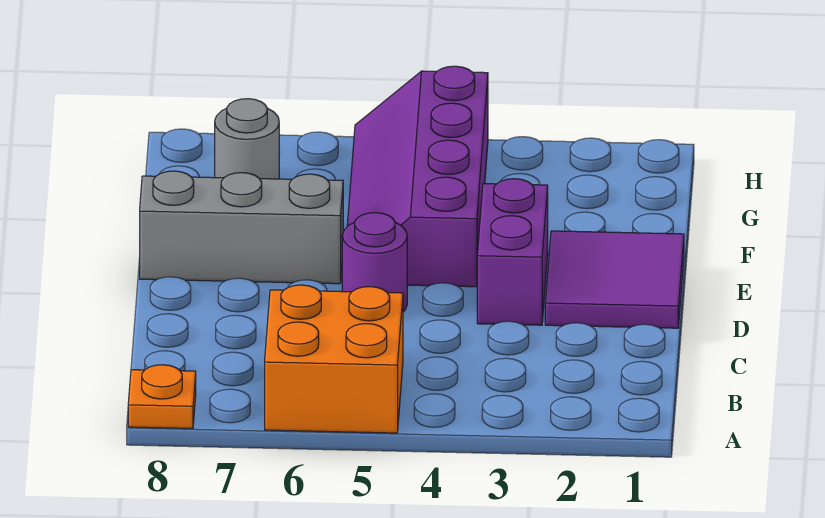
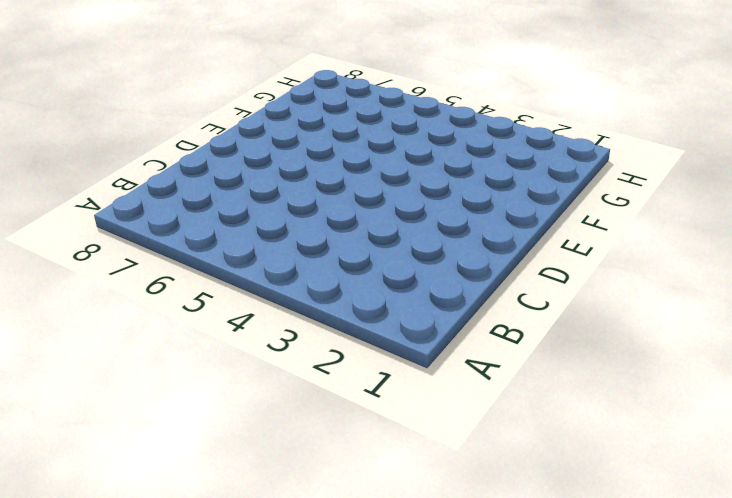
none -> orange 2x2 brick [265,285,403,433]
none -> orange 1x1 plate [128,365,196,429]

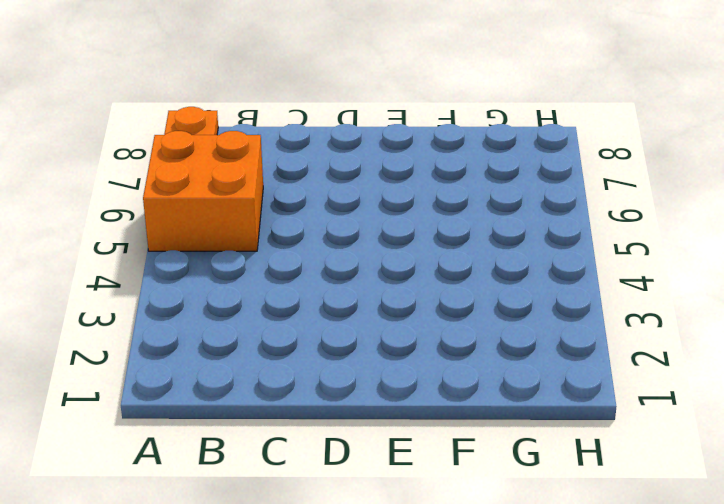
none -> purple 2x2 tile [545,231,684,328]
none -> purple 1x2 brick [477,179,548,325]

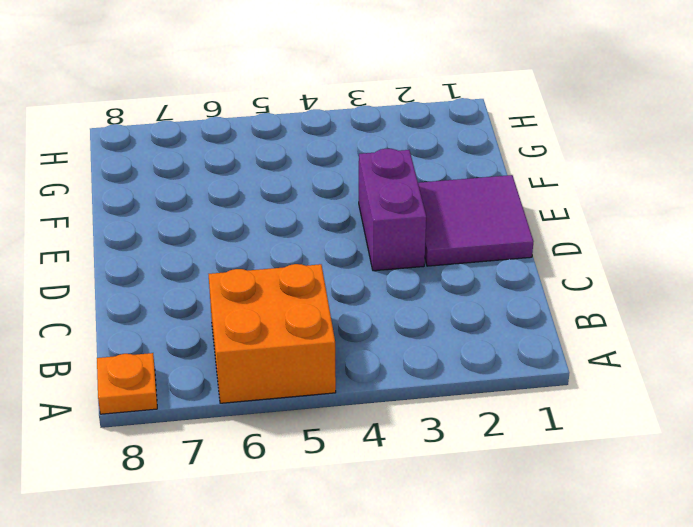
none -> purple 1x1 round brick [342,213,407,312]
none -> purple 2x4 slope [347,66,488,287]

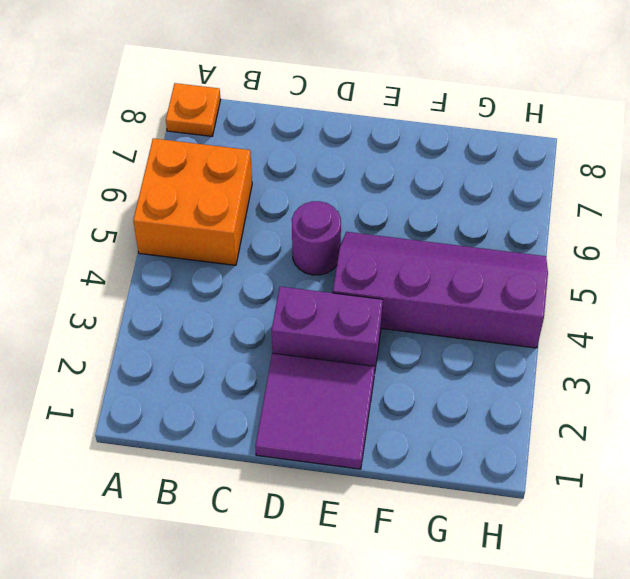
none -> grey 1x3 brick [140,171,343,284]
none -> grey 1x1 round brick [215,99,279,179]

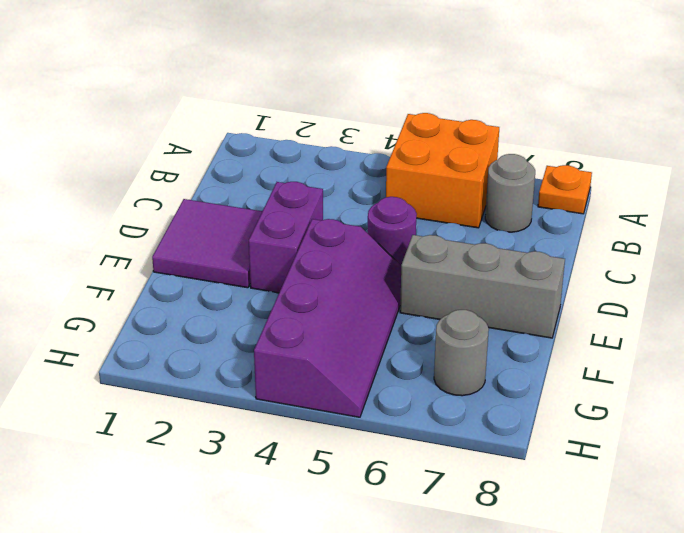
grey 1x1 round brick [485,154,535,232] -> none

